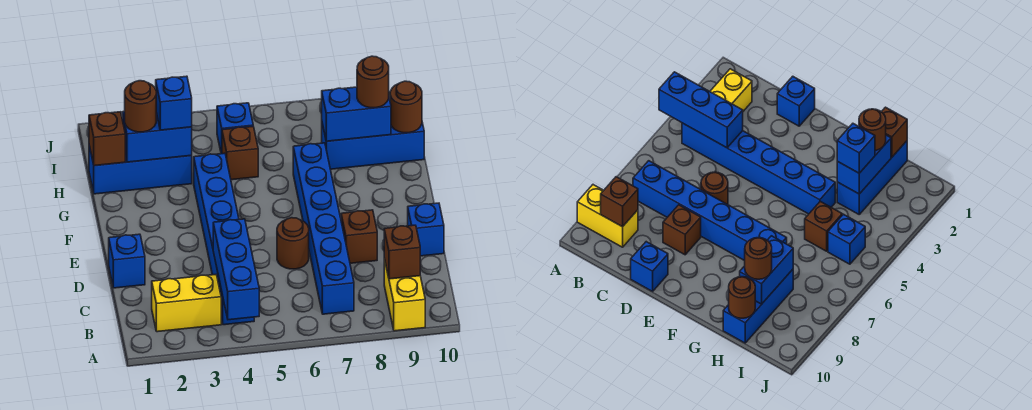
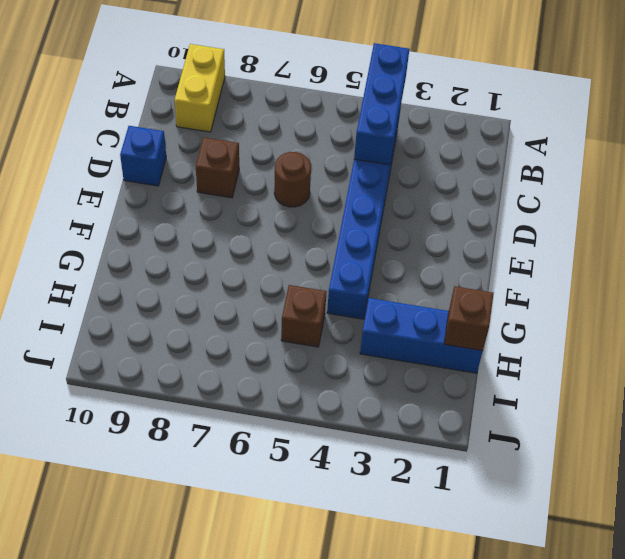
none -> yellow 1x2 brick [152,275,221,332]
none -> blue 1x6 brick [293,143,354,314]
none -> blue 1x1 brick [109,234,145,288]

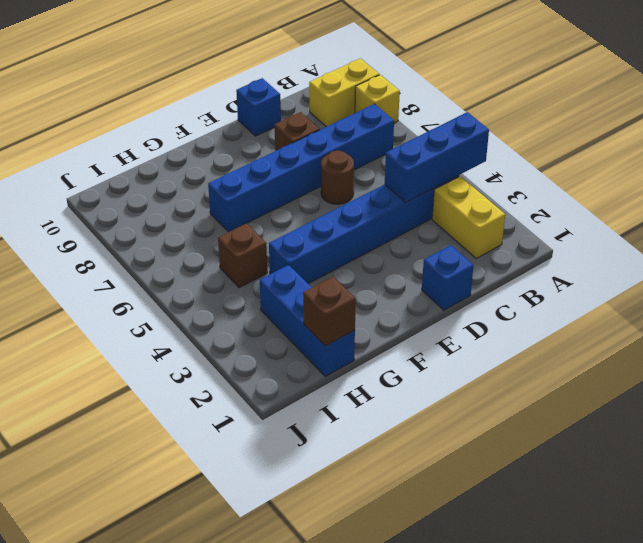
yellow 1x1 brick [355,75,400,123] -> none
none -> blue 1x3 brick [322,123,424,169]
none -> blue 1x1 brick [217,103,253,154]
none -> brown 1x1 brick [384,225,420,279]

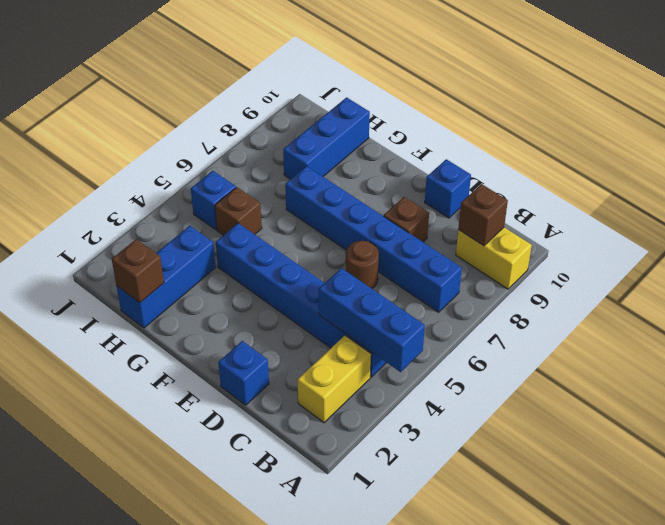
none -> blue 1x2 brick [122,111,192,162]
none -> blue 1x2 brick [322,87,391,141]
none -> brown 1x1 round brick [390,81,422,133]

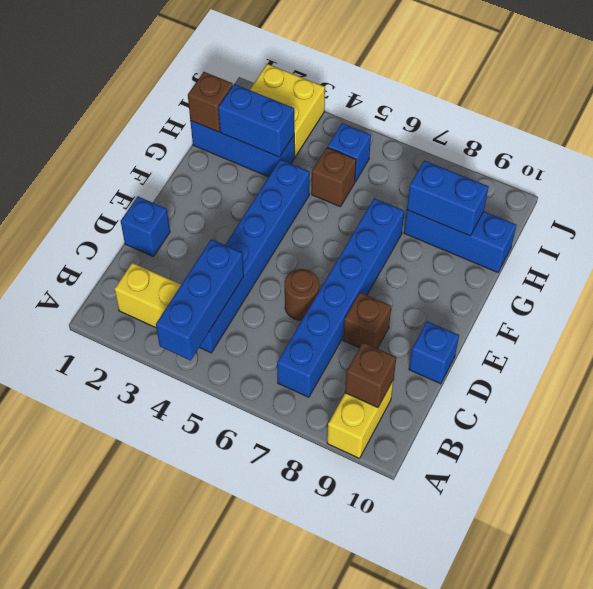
yellow 2x2 brick [250,64,325,157] -> none
none -> brown 1x1 round brick [390,81,422,133]
none -> brown 1x1 round brick [125,81,156,132]
none -> blue 1x1 brick [156,76,192,130]

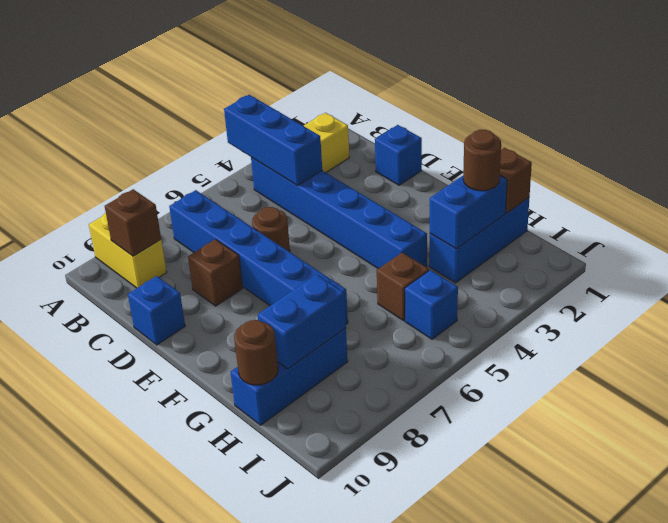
none -> blue 1x1 brick [156,76,192,130]
none -> brown 1x1 round brick [357,56,389,108]

